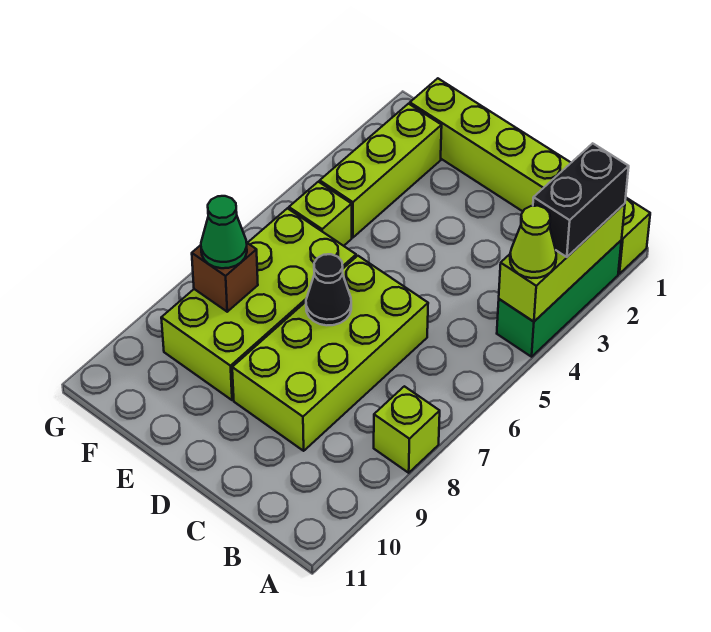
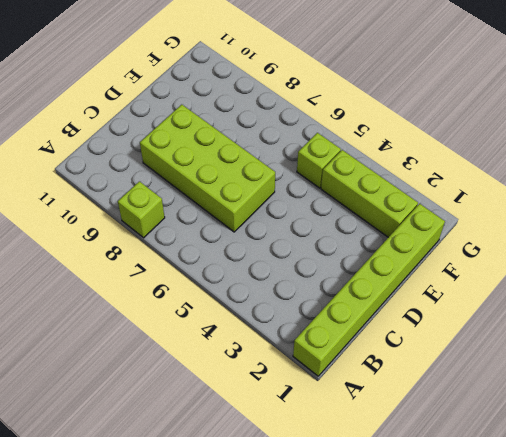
none -> green 1x3 brick [497,241,621,357]
none -> lime 2x4 brick [161,208,356,400]
none -> lime 1x3 brick [499,204,625,322]

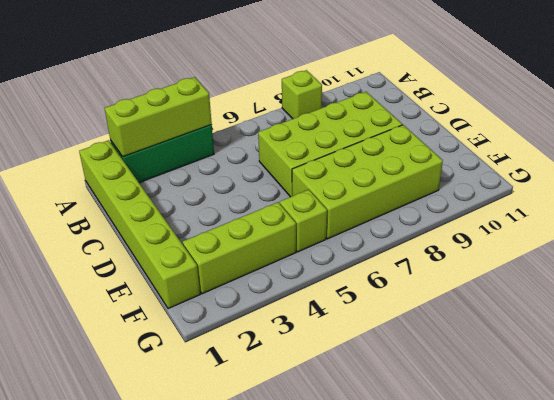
none -> black 1x1 cone [306,254,351,325]
none -> brown 1x1 brick [192,242,258,312]
none -> black 1x2 brick [533,143,629,257]

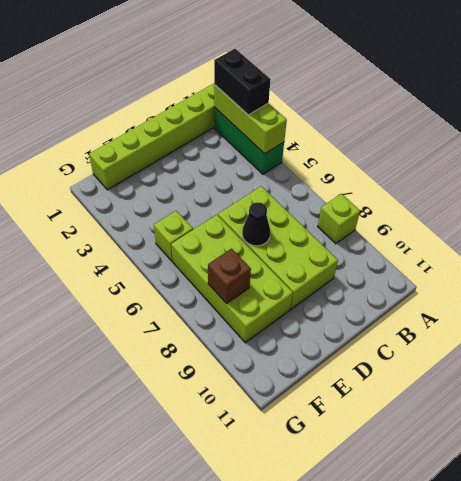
none -> lime 1x3 brick [320,104,442,237]
none -> lime 1x1 cone [510,206,556,278]
none -> green 1x1 cone [201,196,247,268]

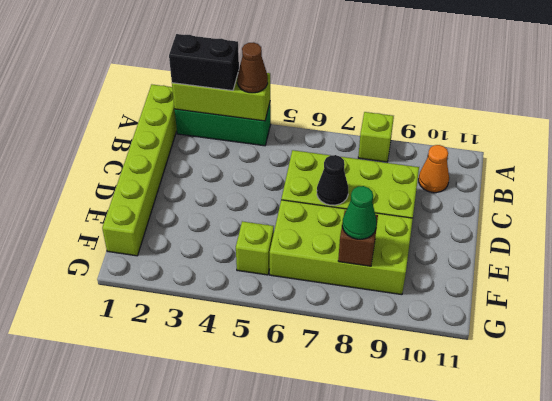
brown 1x1 cone [237,42,268,93] -> lime 1x1 cone [510,206,556,278]
orange 1x1 cone [419,145,449,193] -> none
none -> lime 1x3 brick [320,104,442,237]

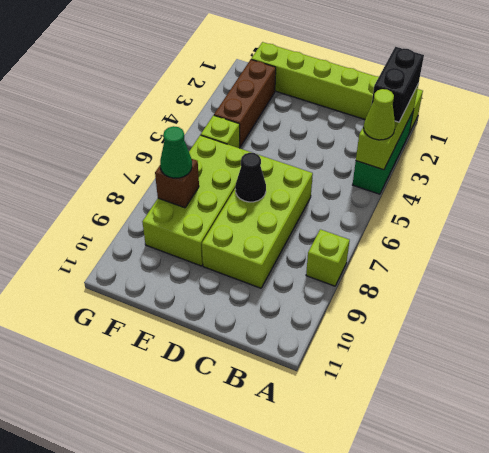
brown 1x3 brick [214,60,276,147] -> lime 1x3 brick [320,104,442,237]

